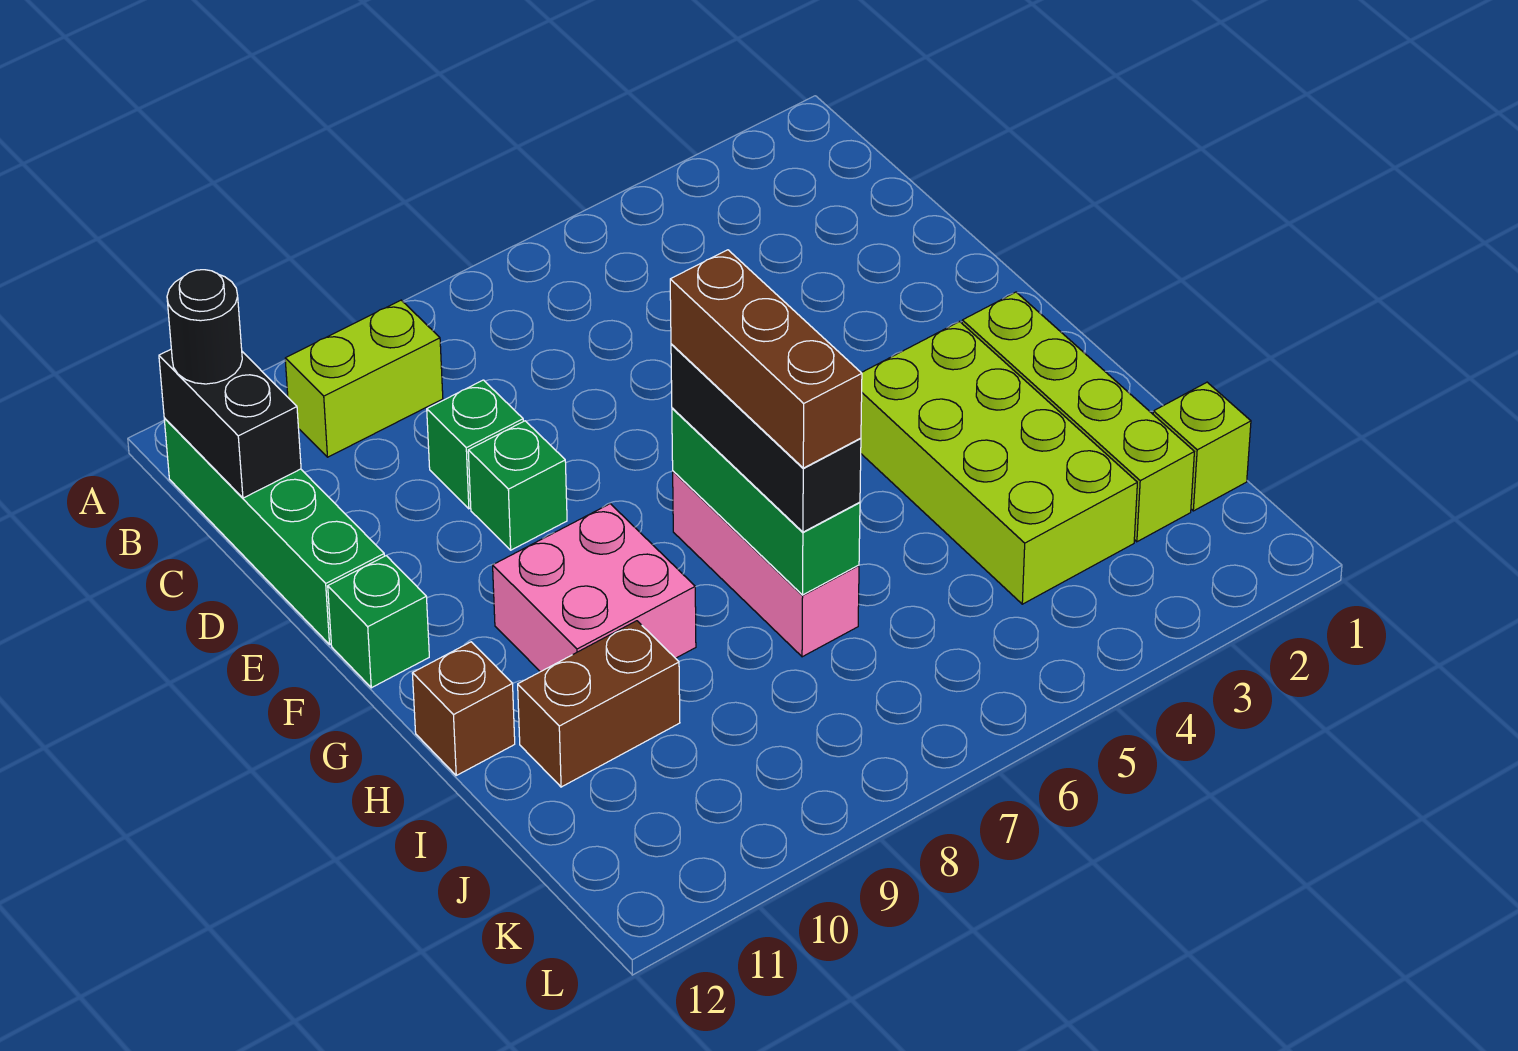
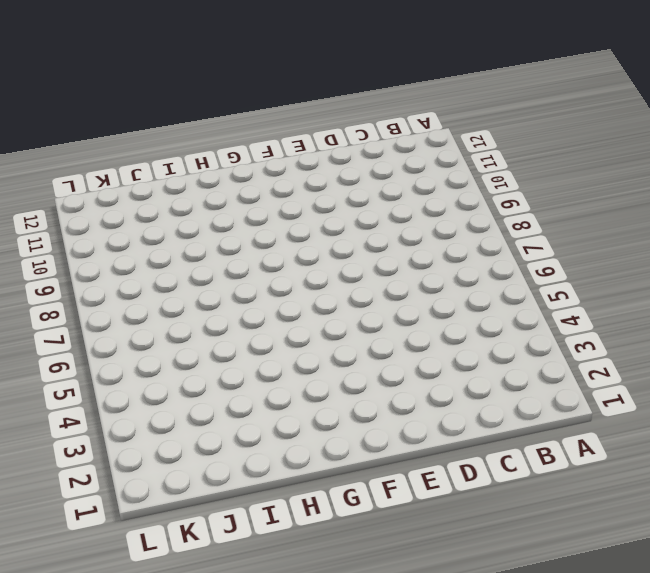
none -> lime 1x2 brick [285,300,443,457]
none -> green 1x4 brick [164,418,384,644]
none -> green 1x1 brick [427,380,523,509]

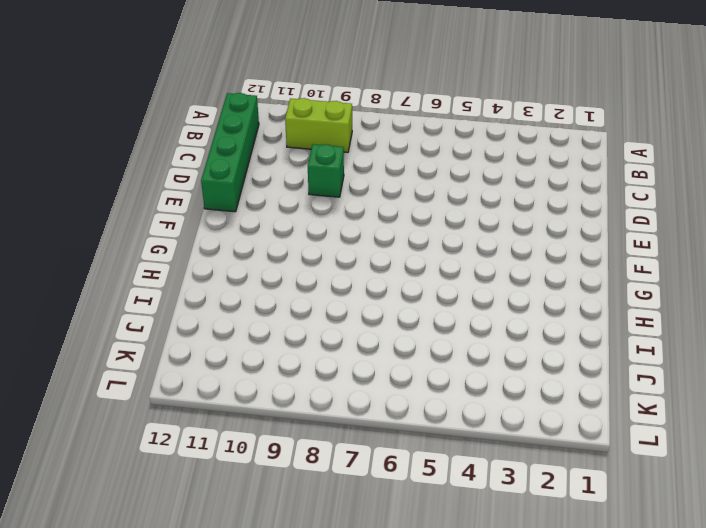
none -> green 1x1 brick [468,421,567,550]
none -> green 1x1 brick [328,556,429,688]
none -> lime 1x4 brick [962,292,1194,542]

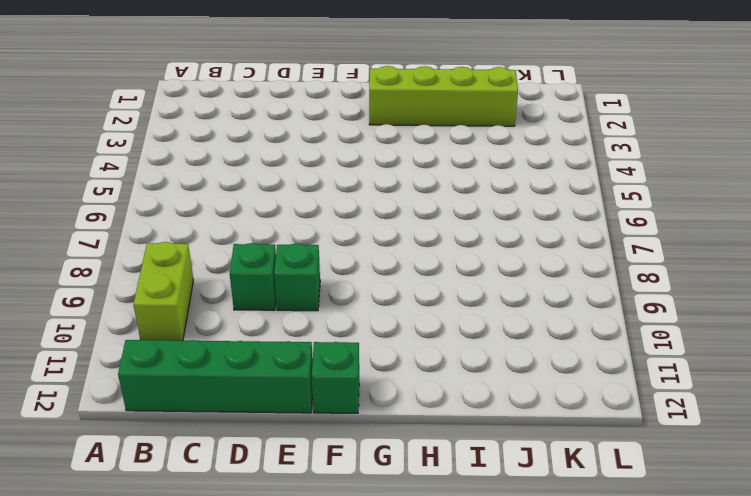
none -> lime 2x4 brick [861,322,1137,604]
none -> pink 1x3 brick [673,471,859,657]
none -> pink 2x2 brick [493,504,696,672]

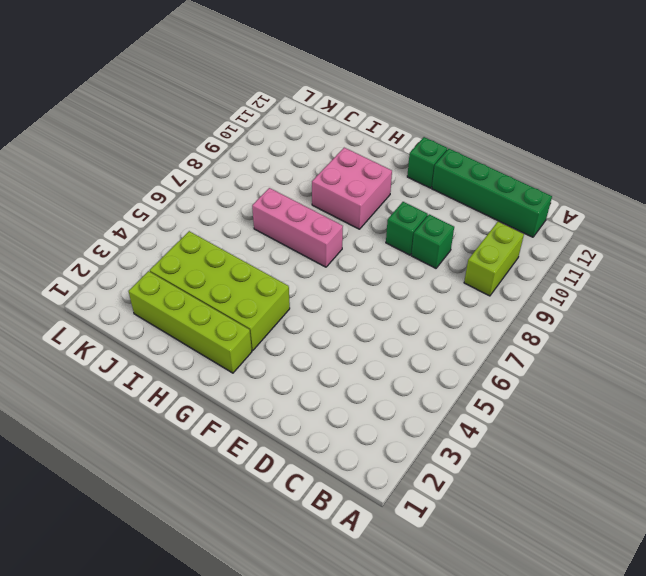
none -> brown 1x1 brick [412,642,515,775]
none -> brown 1x2 brick [518,621,680,787]
none -> lime 1x1 brick [1153,382,1251,511]

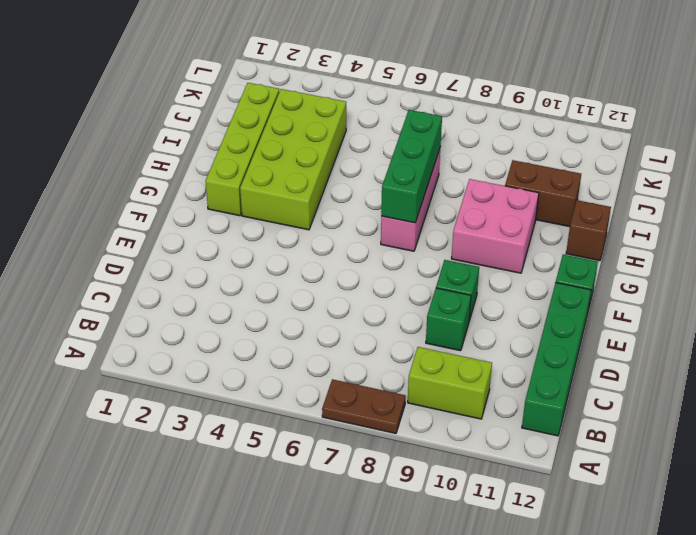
brown 1x2 plate [322,379,406,433] -> none
none -> lime 1x1 brick [1153,382,1251,511]
none -> black 1x2 brick [159,350,301,498]
none -> black 1x1 round brick [167,270,242,384]

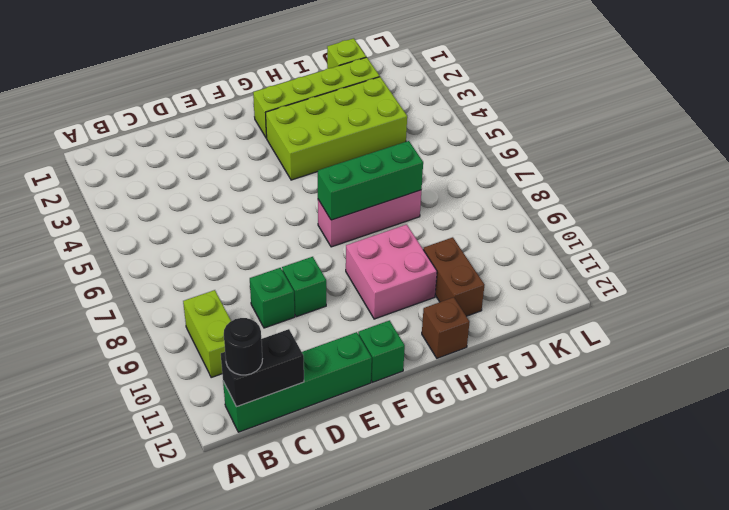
none -> black 1x3 brick [671,344,861,532]
none -> brown 1x3 brick [670,250,862,468]

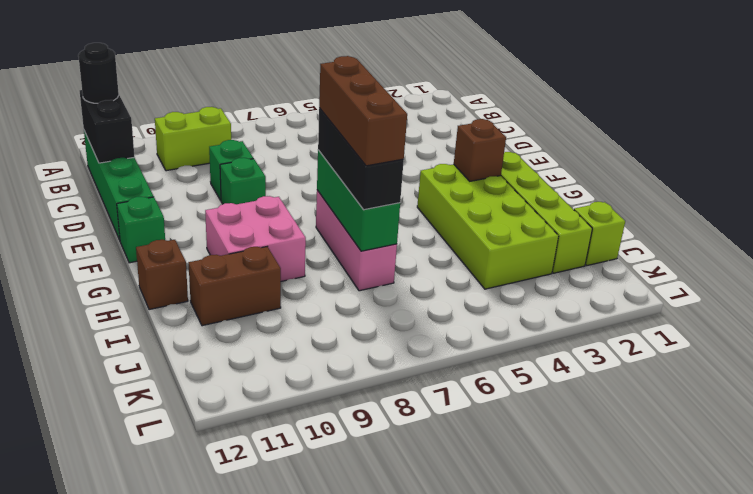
brown 1x1 brick [454,119,506,181] -> none

